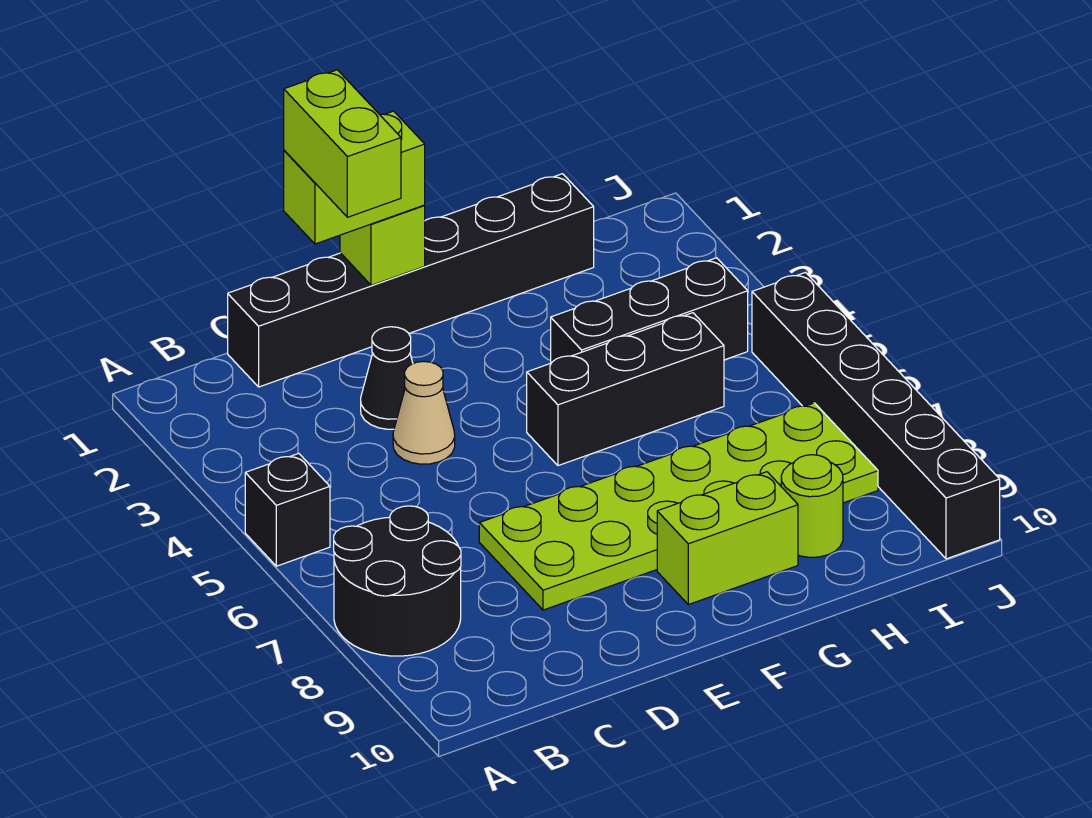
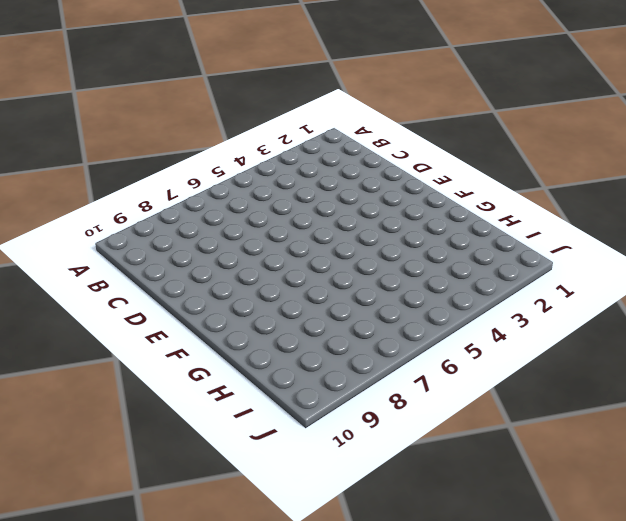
none -> black 1x1 brick [245,453,330,566]
none -> black 2x2 round brick [334,506,461,656]
none -> black 1x6 brick [228,174,594,387]

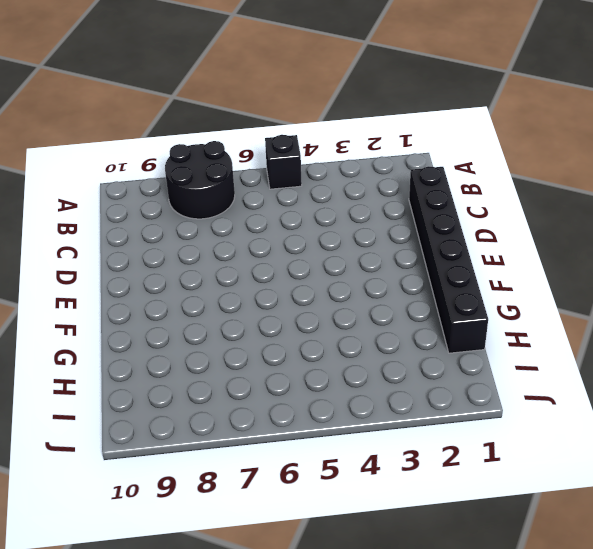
none -> black 1x1 cone [361,327,413,429]
none -> tan 1x1 cone [393,362,455,464]
none -> lime 2x6 plate [479,403,878,610]

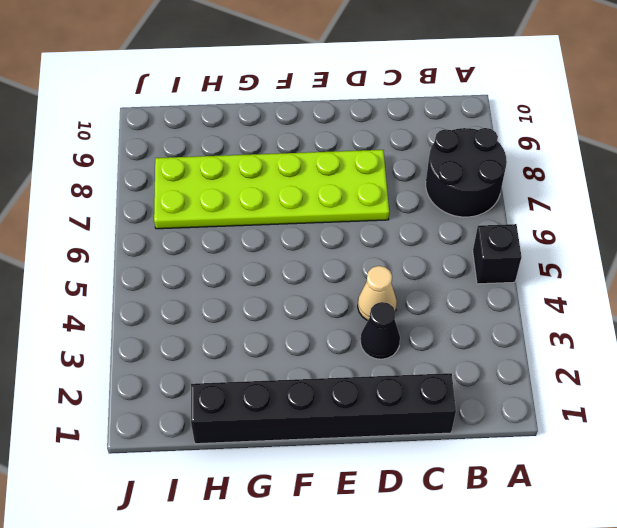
none -> black 1x3 brick [527,313,724,466]
none -> lime 1x2 brick [657,472,798,605]
none -> black 1x3 brick [551,258,748,363]

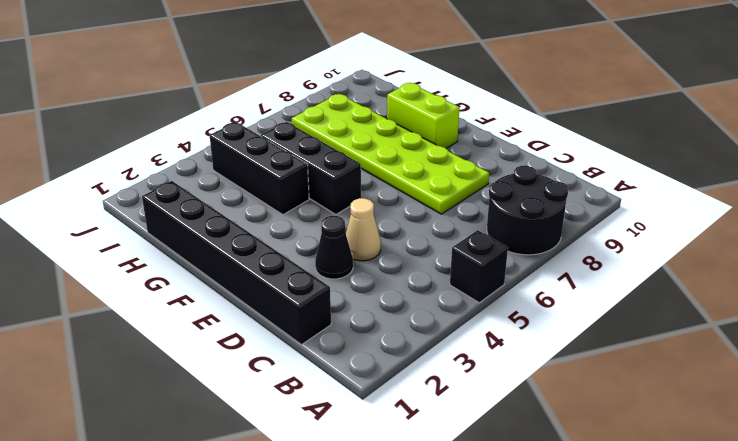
none -> lime 1x1 round brick [781,455,843,557]
none -> black 1x6 brick [752,272,1000,559]
none -> lime 1x1 brick [340,205,425,285]

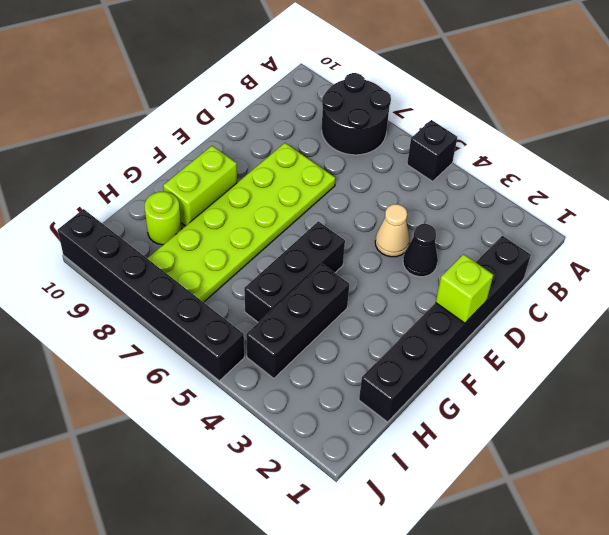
none -> lime 1x2 brick [284,111,425,244]
none -> lime 1x2 brick [284,70,401,217]

